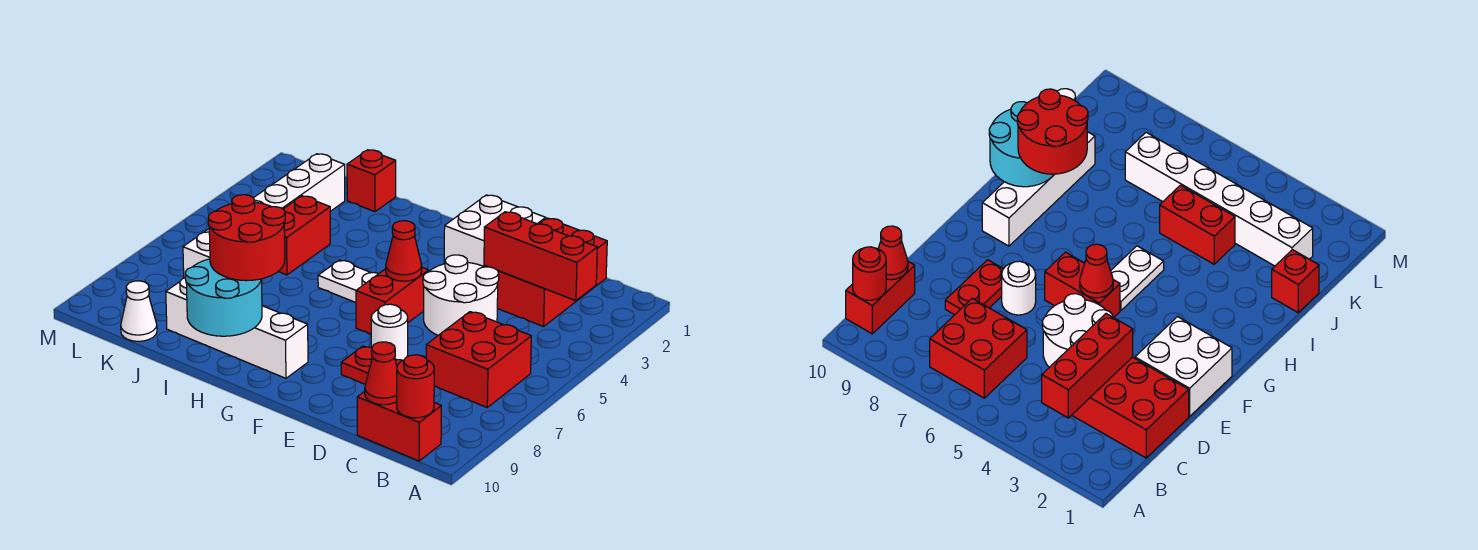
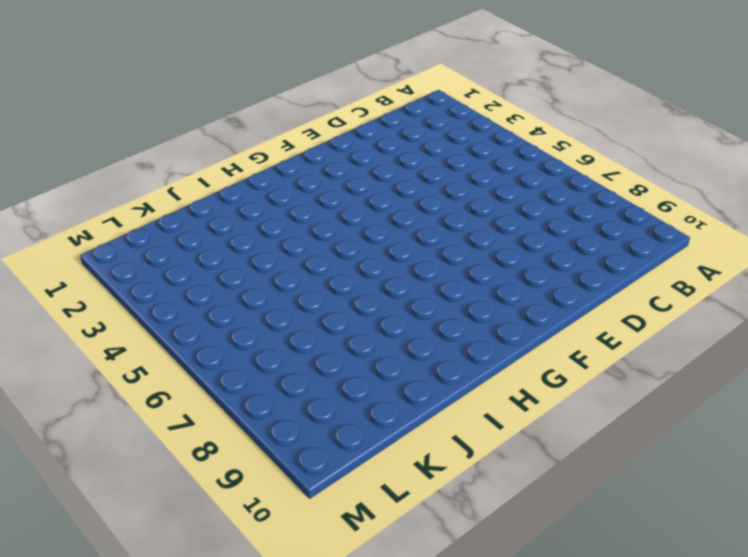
none -> red 2x2 brick [426,312,531,407]
none -> red 1x2 brick [357,391,441,461]
none -> red 2x3 brick [484,218,607,327]

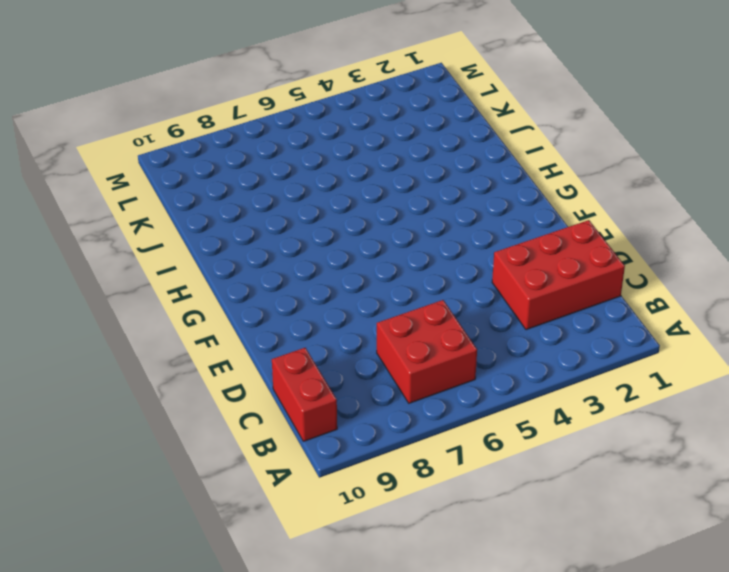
none -> white 2x2 round brick [423,255,499,335]
none -> red 1x2 plate [341,346,403,384]
none -> white 2x2 brick [444,195,546,266]

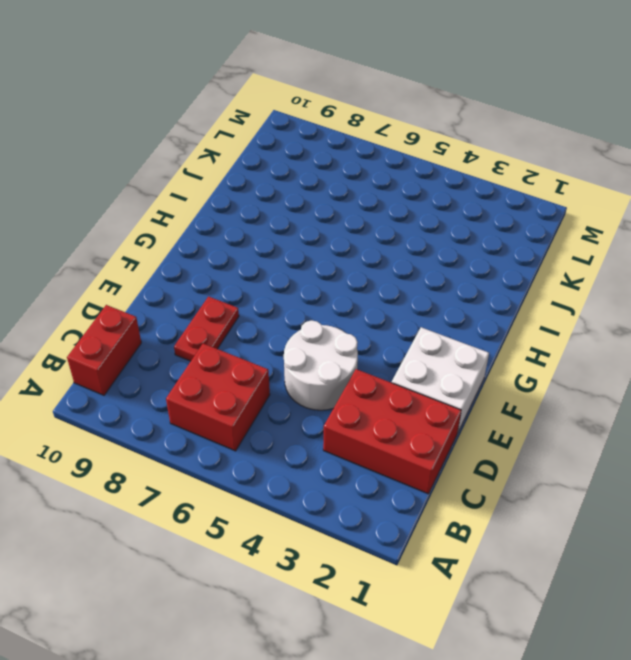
none -> white 1x1 round brick [371,304,408,360]
none -> red 1x2 brick [356,267,429,334]
none -> white 1x2 plate [318,260,379,302]

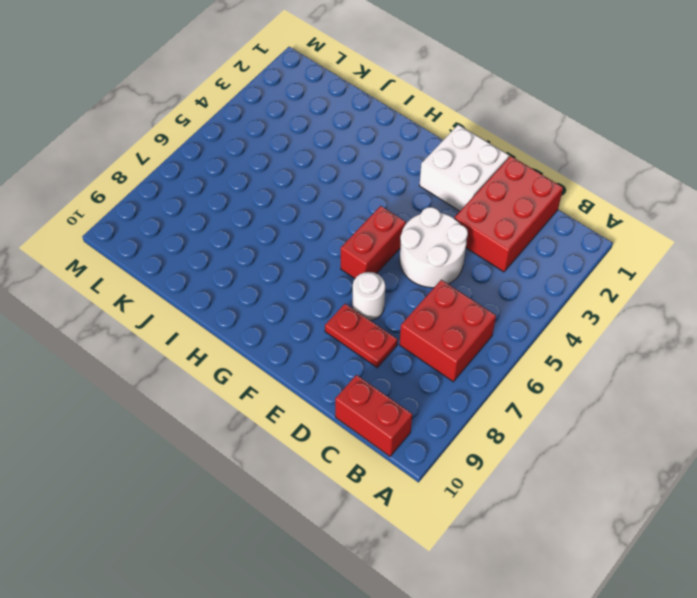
none -> white 1x2 plate [318,260,379,302]
none -> white 1x4 brick [166,278,308,378]
none -> red 1x1 brick [347,150,396,212]

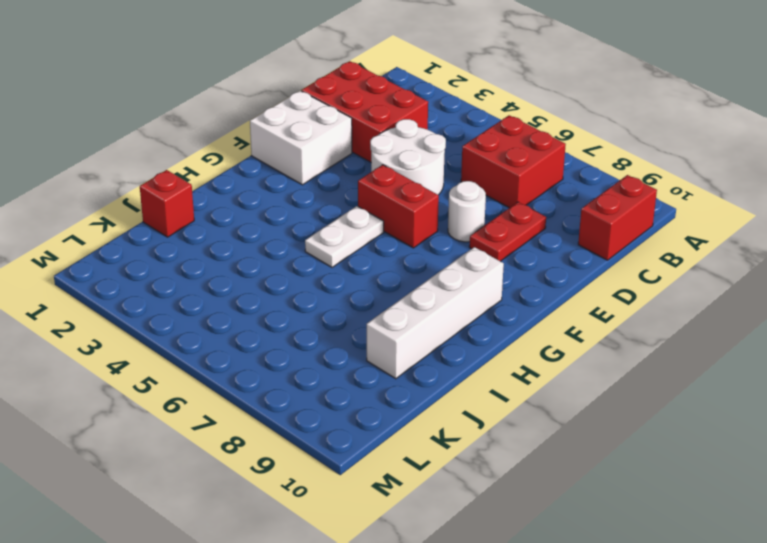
none -> red 1x2 brick [278,196,330,275]
none -> white 1x6 brick [183,154,345,278]
none -> white 1x1 cone [121,281,157,341]

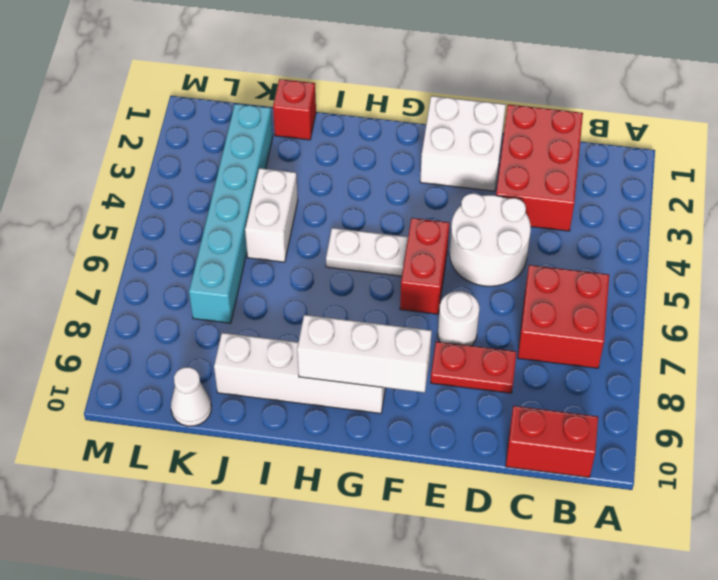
white 1x3 brick [297,315,432,393] -> cyan 2x2 round brick [185,259,262,336]
white 1x2 brick [245,168,298,262] -> red 1x2 brick [278,196,330,275]
cyan 1x6 brick [189,104,273,323] -> white 1x6 brick [183,154,345,278]
none -> red 1x3 brick [484,212,597,301]
none -> red 1x1 round brick [397,355,434,418]
none -> red 1x1 cone [365,342,397,405]

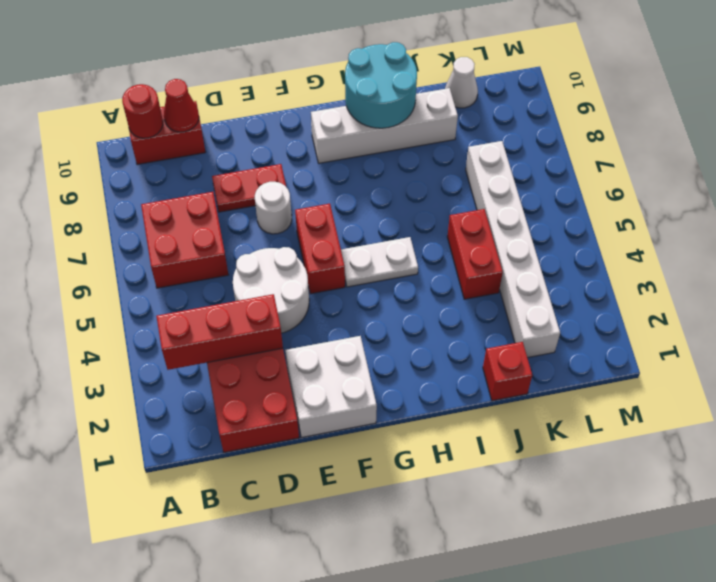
none -> red 1x1 cone [386,221,422,281]
none -> red 2x2 round brick [208,195,285,281]

